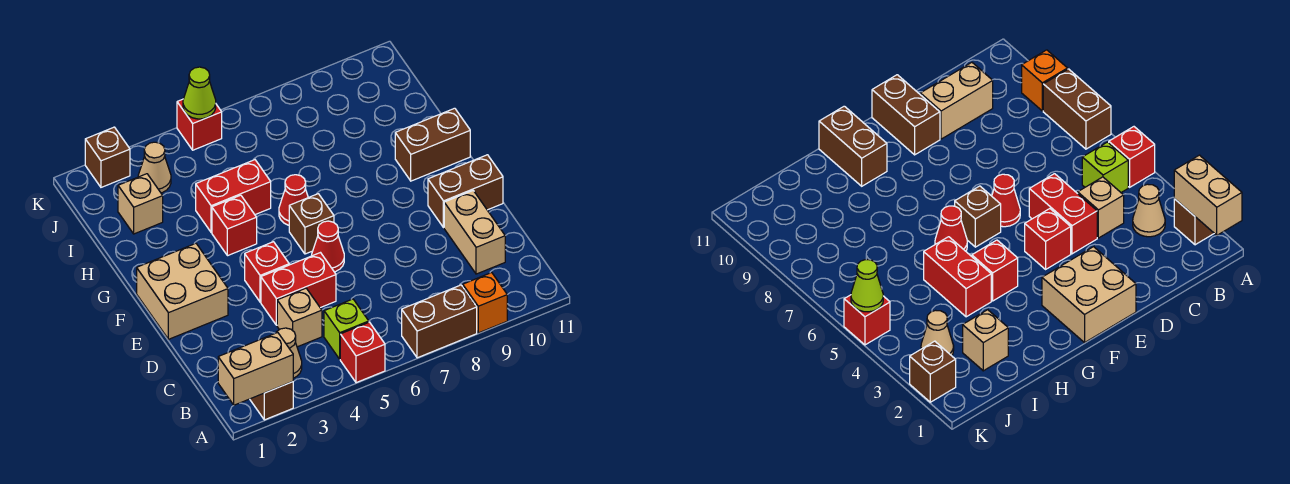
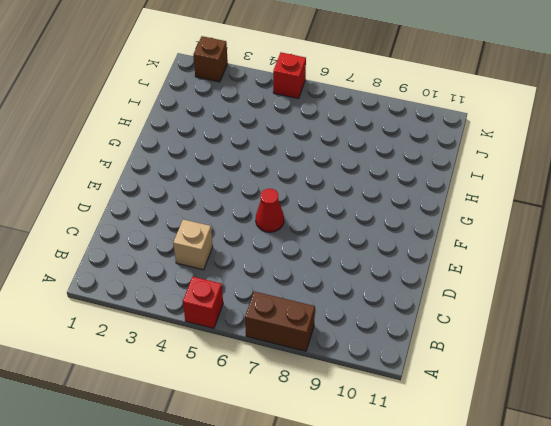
none -> brown 1x1 brick [250,382,293,420]
none -> orange 1x1 brick [463,273,507,333]
none -> tan 1x1 cone [276,328,302,378]

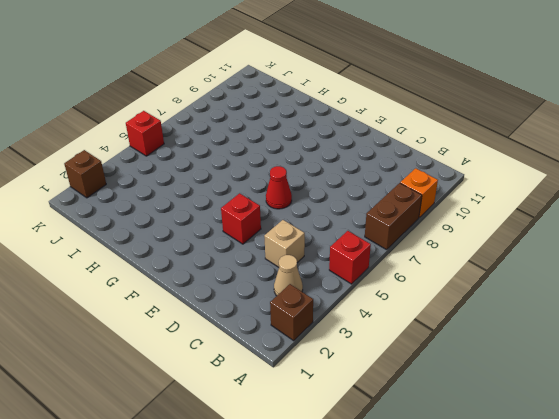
none -> lime 1x1 brick [324,299,369,359]
none -> tan 1x2 brick [444,191,505,274]
none -> red 1x2 brick [261,253,336,325]

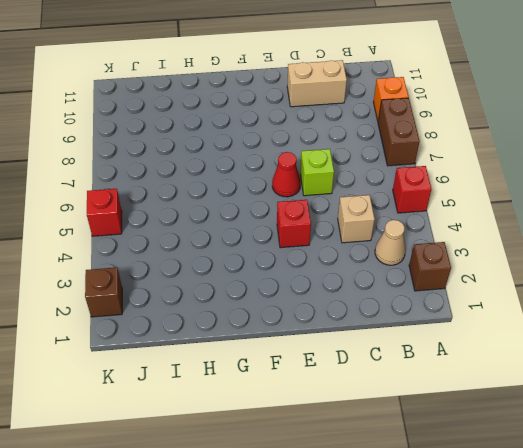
lime 1x1 brick [300,149,334,196] -> lime 1x1 brick moved to [324,299,369,359]
none -> red 1x2 brick [261,253,336,325]
none -> tan 2x2 brick [137,243,228,339]
none -> brown 1x2 brick [428,155,503,228]

